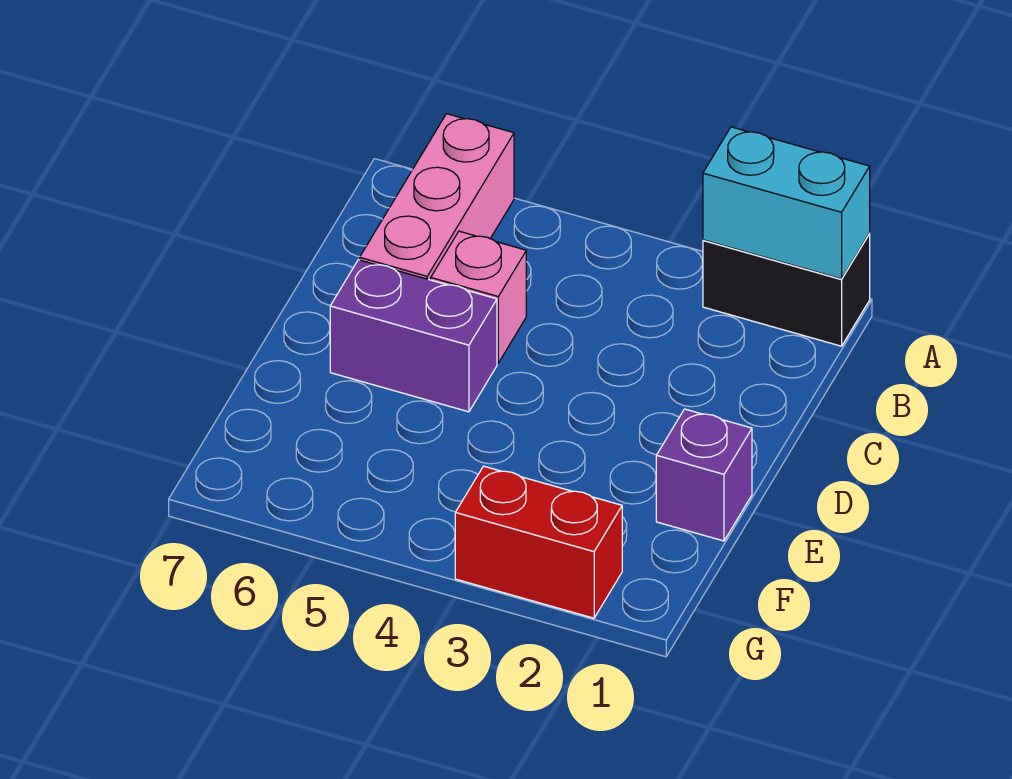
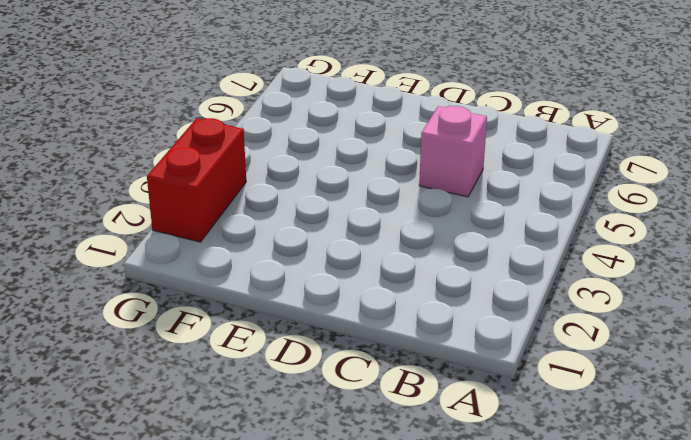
none -> black 1x2 brick [703,234,870,346]
none -> pink 1x3 brick [360,114,514,280]

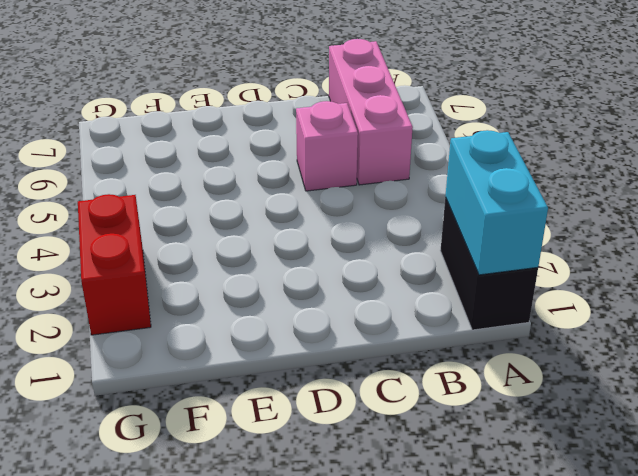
pink 1x3 brick [329,39,413,185] -> pink 1x3 brick turned to [360,114,514,280]
none -> purple 1x2 brick [330,260,497,412]
none -> purple 1x1 brick [656,409,752,541]

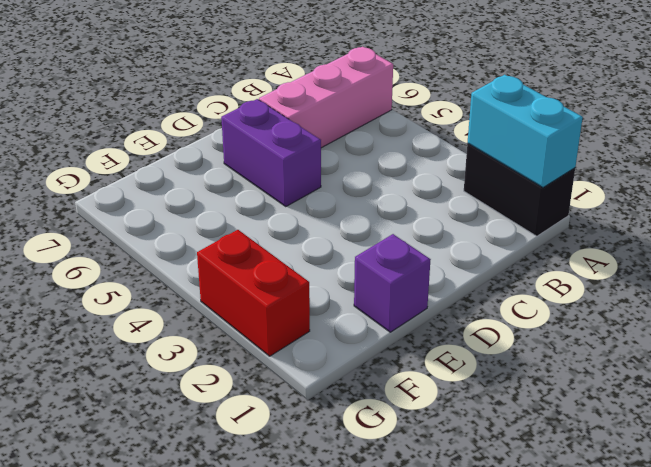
none -> pink 1x1 brick [431,231,526,363]

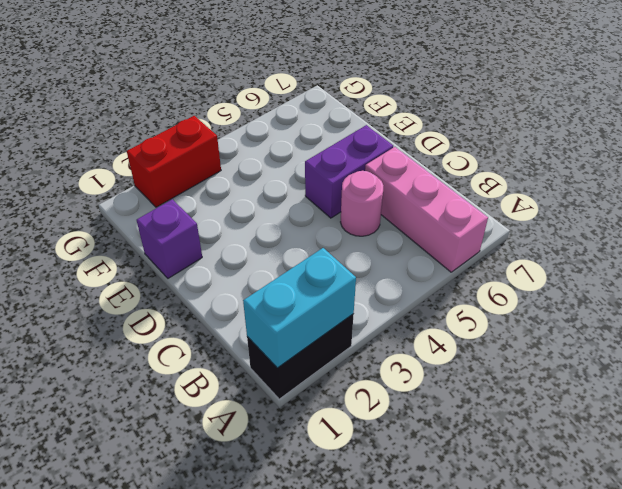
pink 1x1 round brick [341,171,383,236] -> pink 1x1 brick [431,231,526,363]

